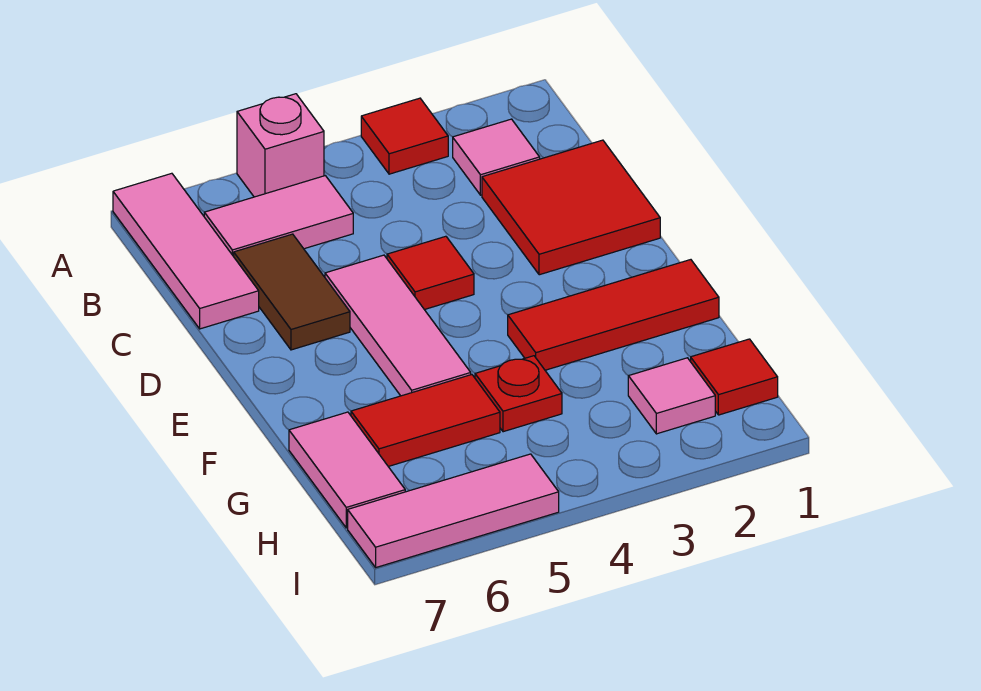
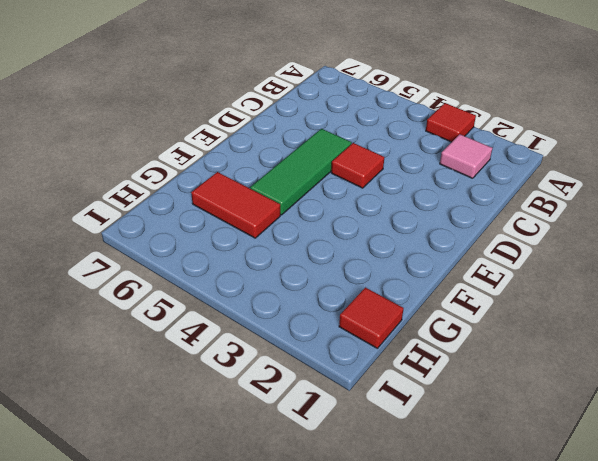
green 1x3 tile [250,129,352,215] -> pink 1x3 tile [325,255,471,396]
none -> pink 1x1 brick [237,94,324,197]
none -> pink 1x3 tile [113,173,259,329]
none -> pink 1x2 tile [204,176,353,256]

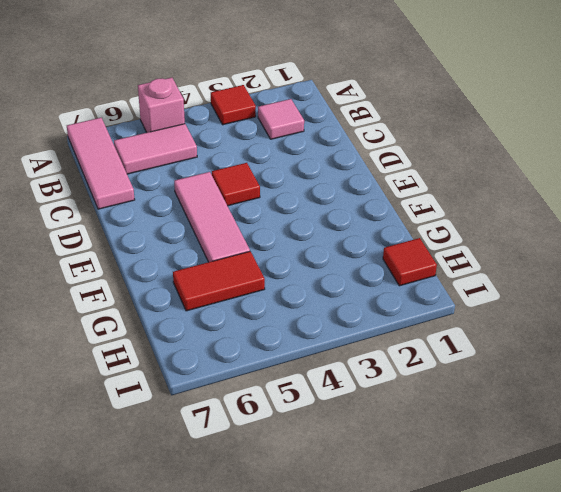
none -> red 2x2 tile [482,140,660,275]
none -> brown 1x2 tile [234,234,350,350]
none -> red 1x3 tile [508,260,719,370]

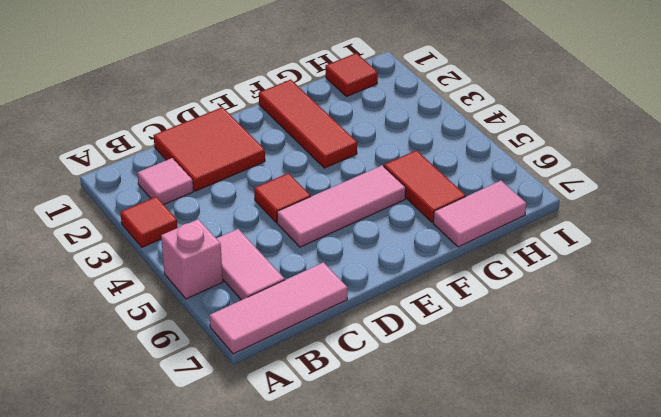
none -> brown 1x2 tile [234,234,350,350]
none -> red 1x1 plate [475,356,562,432]
none -> pink 1x1 tile [628,358,715,434]

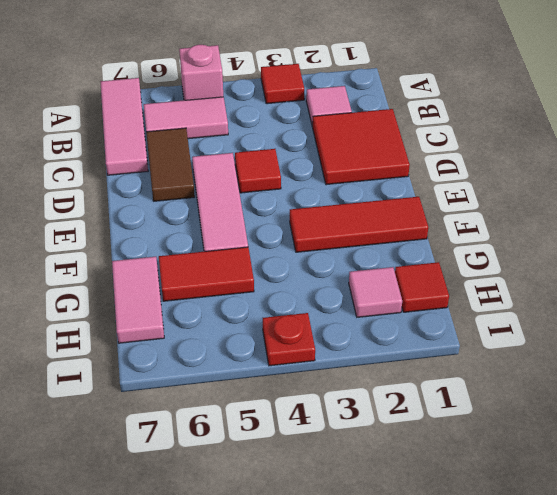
red 1x1 plate [263,313,315,366] -> red 1x1 plate moved to [475,356,562,432]
none -> pink 1x3 tile [348,454,559,567]

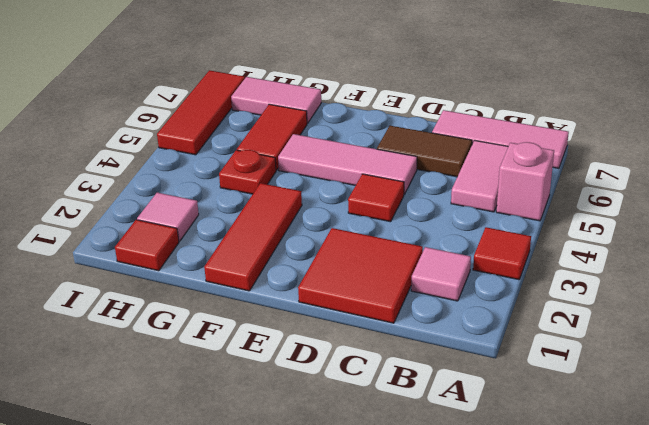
red 1x3 tile [157,70,245,155] -> pink 1x3 tile [348,454,559,567]

